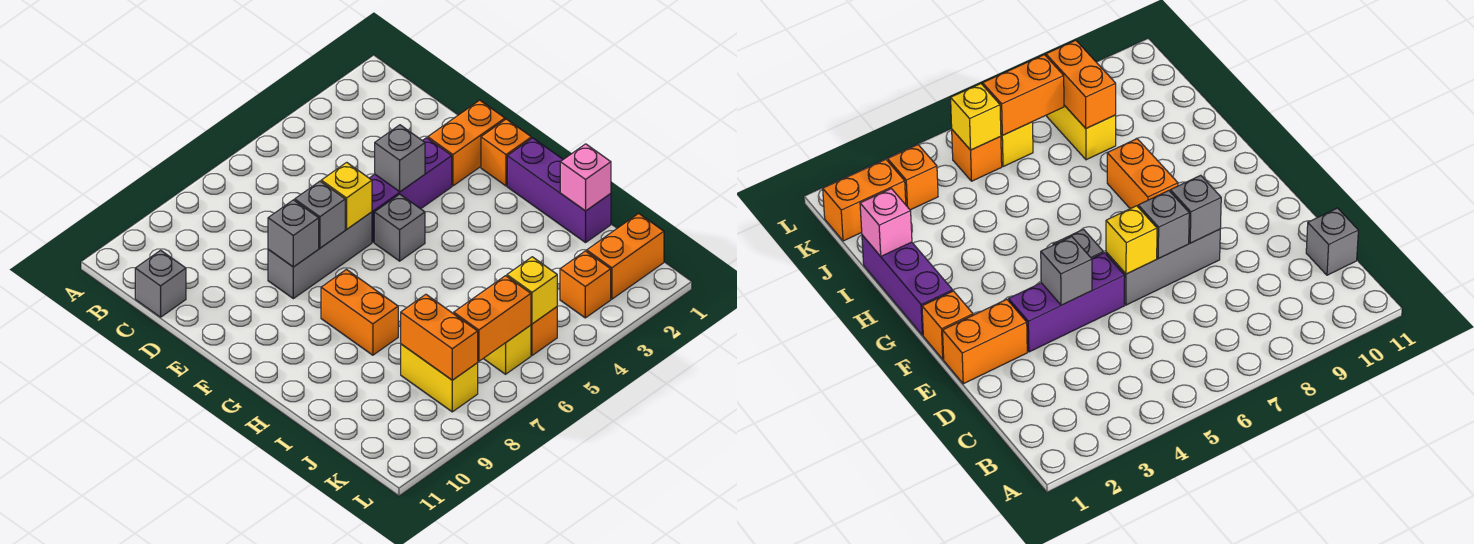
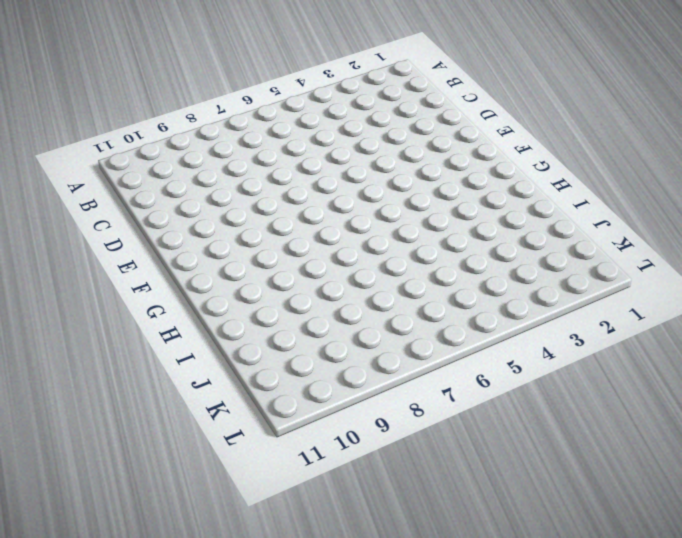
none -> grey 1x1 brick [135,250,186,317]
none -> orange 1x2 brick [428,100,505,186]
none -> purple 1x3 brick [370,138,452,242]

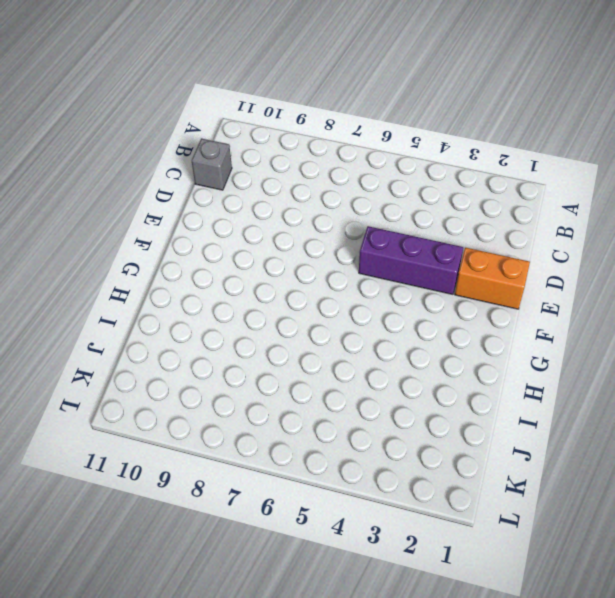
none -> grey 1x3 brick [268,212,372,299]
none -> orange 1x1 brick [481,119,531,186]
none -> grey 1x1 brick [374,194,425,261]

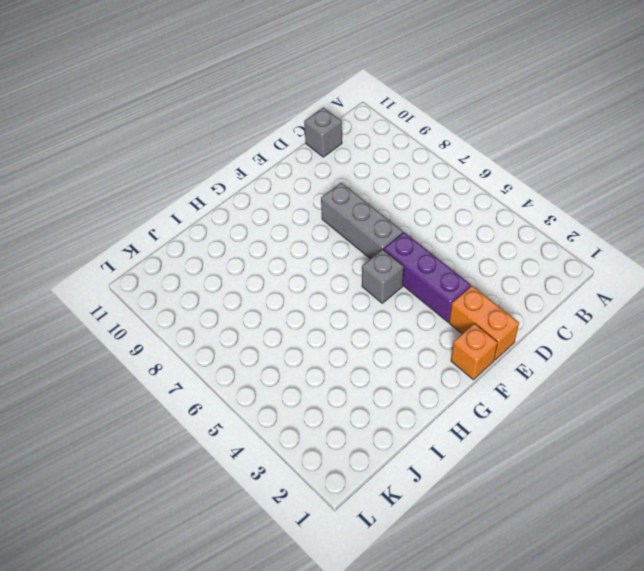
none -> purple 1x3 brick [507,138,611,243]
none -> orange 1x2 brick [321,270,398,355]
none -> yellow 1x2 brick [401,344,478,412]

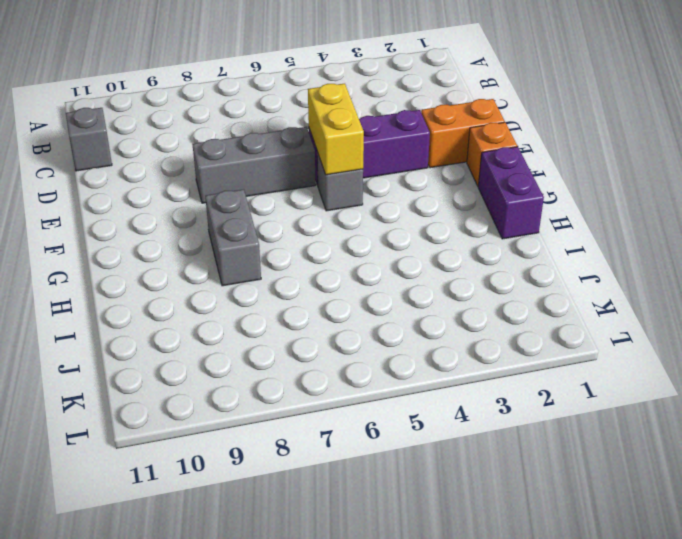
yellow 1x2 brick [308,84,364,175] -> yellow 1x2 brick moved to [401,344,478,412]
purple 1x2 brick [478,147,544,239] -> purple 1x3 brick [507,138,611,243]
grey 1x2 brick [205,189,261,286] -> orange 1x2 brick [321,270,398,355]
none -> orange 1x2 brick [587,213,664,299]
none -> orange 1x1 brick [560,251,611,318]
none -> orange 1x1 brick [531,307,557,355]

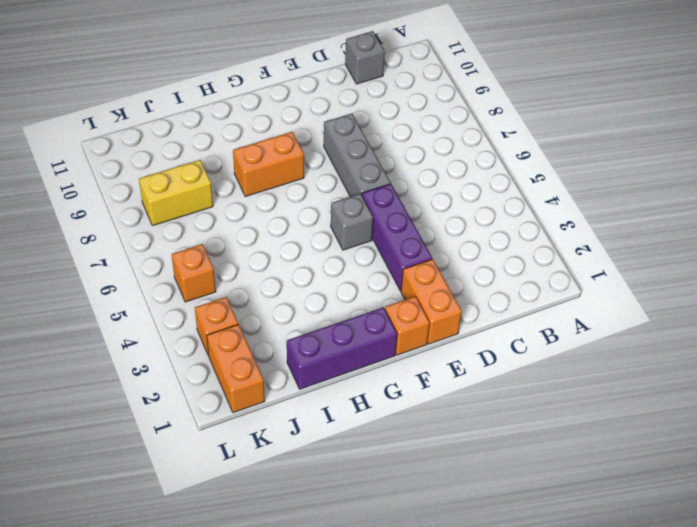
none -> yellow 1x1 brick [483,325,531,374]
none -> grey 1x1 brick [375,125,425,192]
none -> yellow 1x1 brick [321,162,372,229]

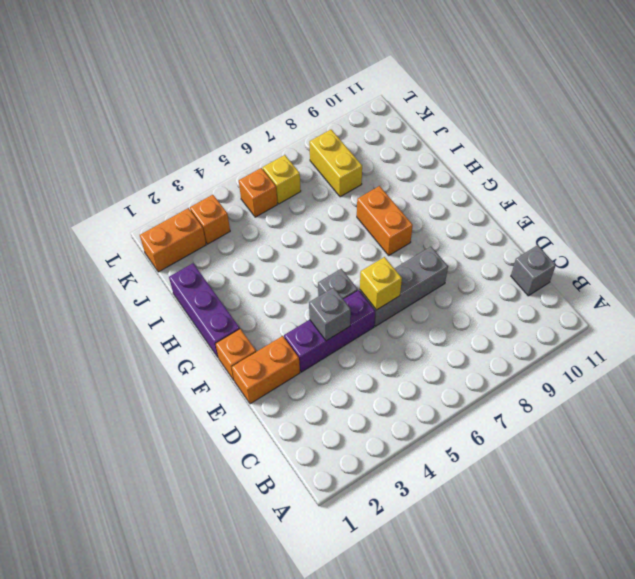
none -> grey 1x1 brick [295,181,345,248]
none -> grey 1x1 brick [268,200,319,267]
none -> pink 1x1 brick [560,144,611,211]

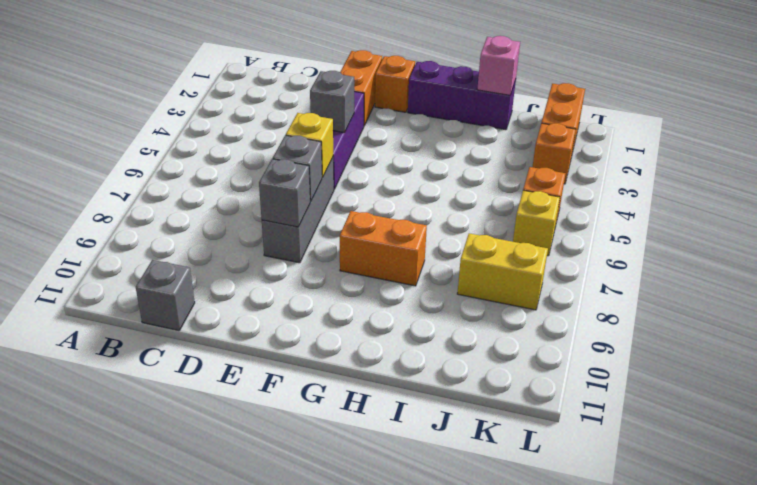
none -> grey 1x1 brick [374,194,425,261]
none -> orange 1x2 brick [401,294,478,380]
none -> yellow 1x1 brick [507,257,557,324]

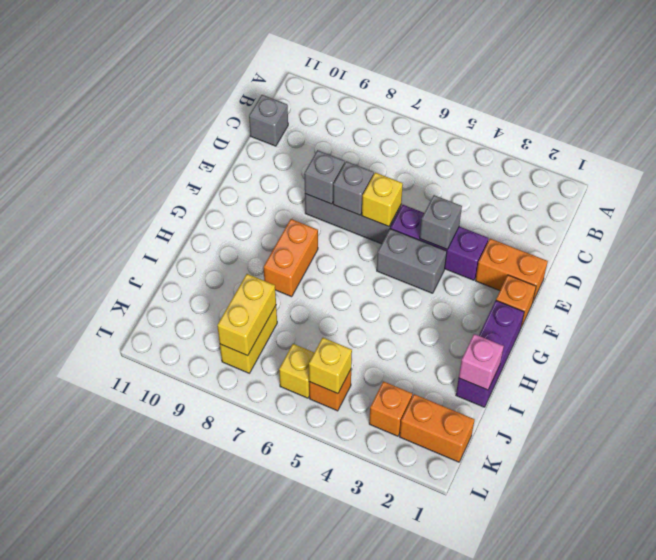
grey 1x2 brick [377,229,447,293] -> grey 1x1 brick [374,194,425,261]
yellow 1x2 brick [217,274,276,356] -> orange 1x2 brick [401,294,478,380]
none -> orange 1x2 brick [454,276,531,361]

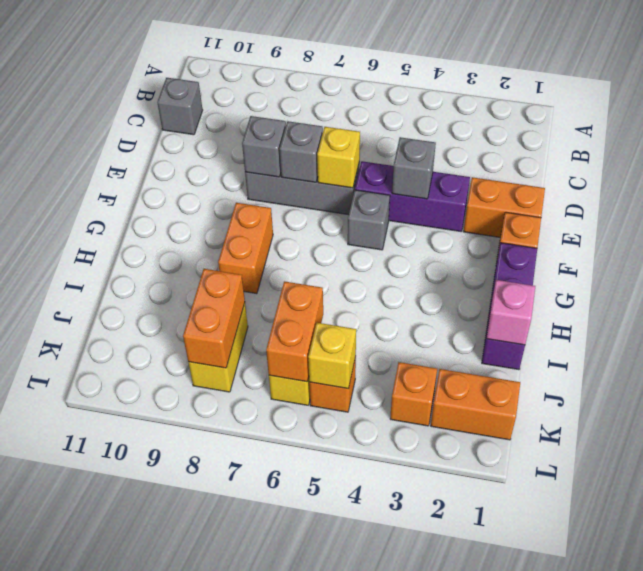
orange 1x2 brick [266,281,323,382] -> orange 1x2 brick turned to [454,276,531,361]

